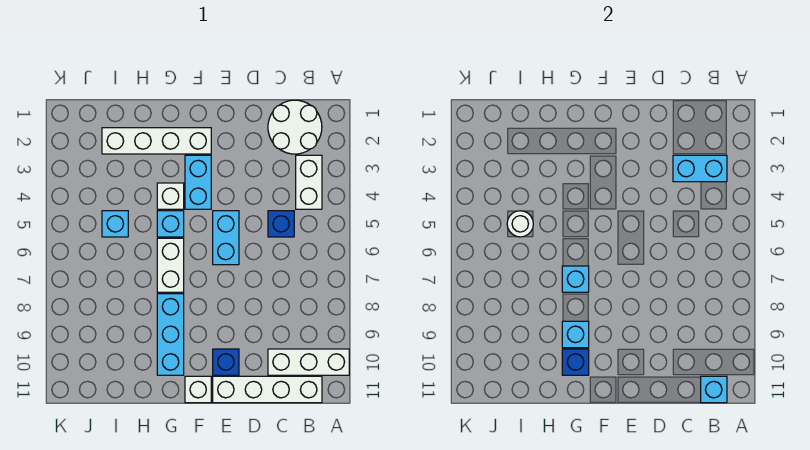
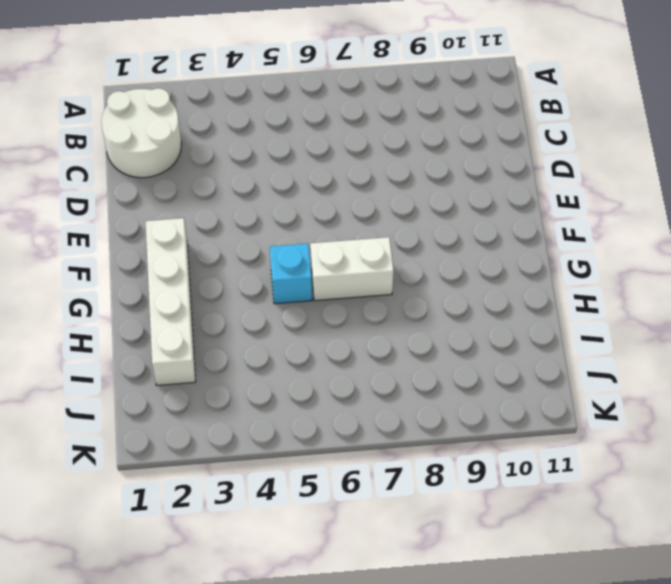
none -> white 1x3 brick [268,349,349,375]
none -> white 1x2 brick [296,155,322,209]
none -> white 1x4 brick [213,376,322,403]

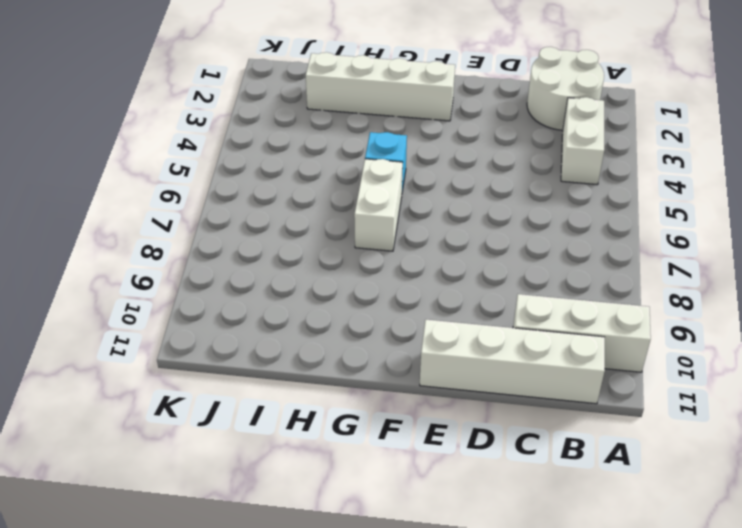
none -> blue 1x1 brick [268,211,294,237]
none -> cyan 1x2 brick [213,211,239,265]
none -> blue 1x1 brick [213,349,239,375]

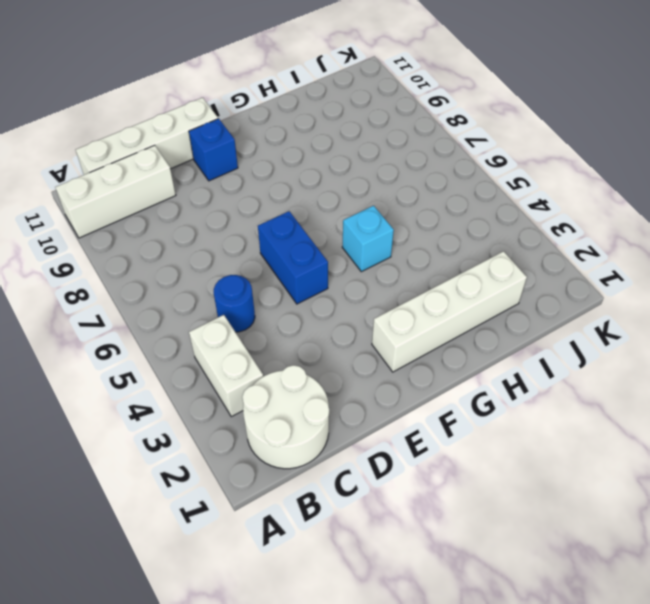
blue 1x1 round brick [214,275,255,332] -> blue 1x1 brick [268,211,294,237]
blue 1x2 brick [258,211,328,304] -> cyan 1x2 brick [213,211,239,265]
none -> cyan 1x2 brick [185,155,211,209]
none -> white 1x1 brick [185,376,211,403]
none -> white 1x1 brick [157,183,184,209]

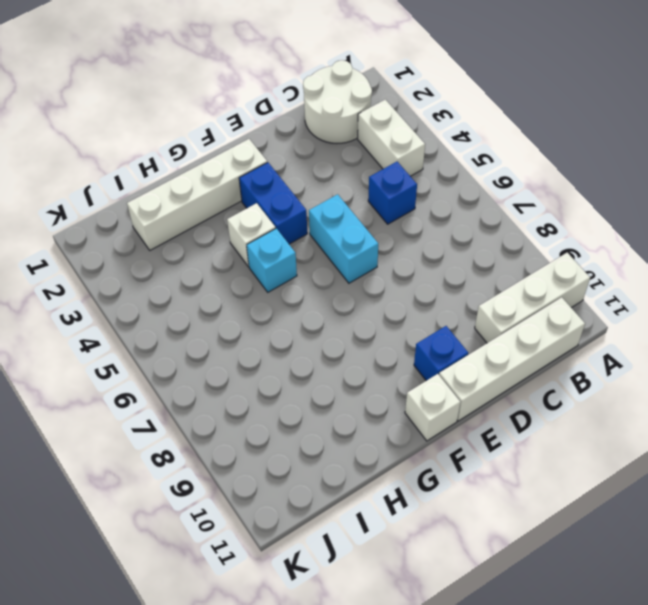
blue 1x2 brick [239,162,307,244] -> cyan 1x2 brick [185,155,211,209]
none -> white 1x2 brick [157,238,184,292]
none -> cyan 1x3 brick [157,294,184,375]
none -> cyan 1x1 brick [102,211,128,237]

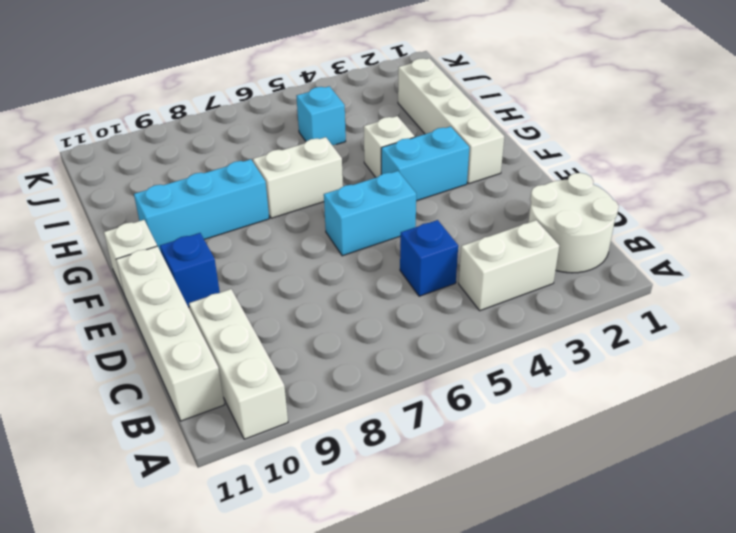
none -> cyan 1x1 brick [157,211,184,237]
none -> cyan 1x2 brick [673,155,727,182]
none -> cyan 1x1 brick [701,376,727,403]

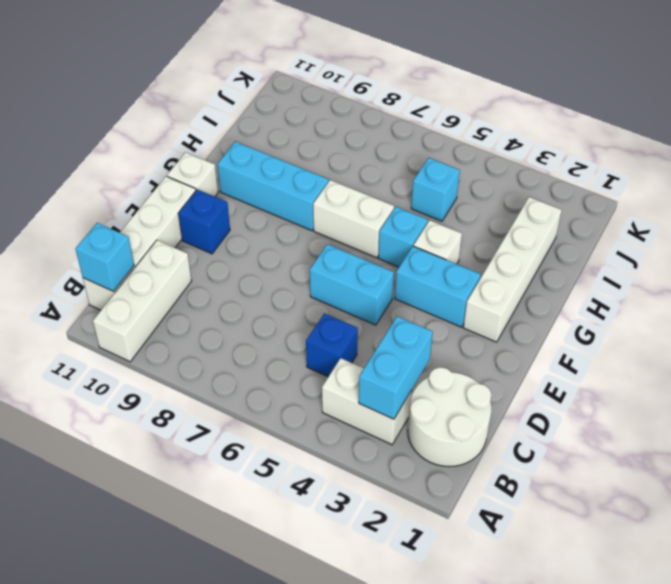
none -> cyan 1x1 brick [562,266,589,292]
none -> cyan 1x1 brick [562,321,589,348]
none -> blue 1x1 brick [562,349,589,375]

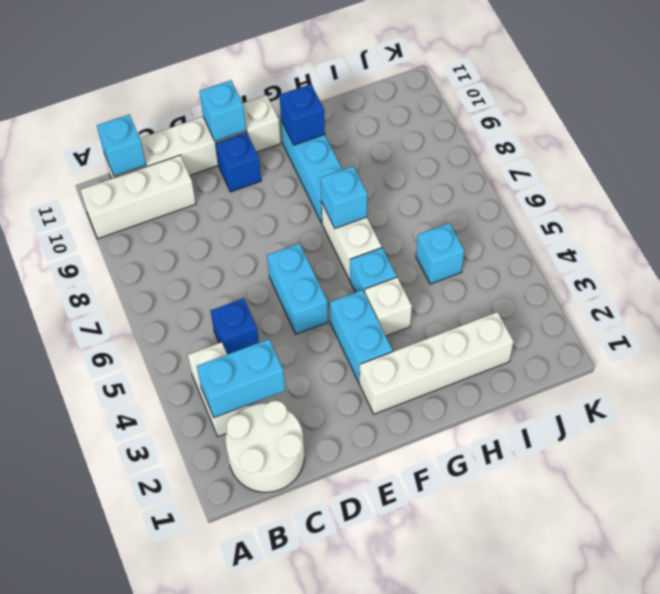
cyan 1x1 brick [199,80,246,141] -> cyan 1x1 brick moved to [562,321,589,348]
none -> white 1x1 round brick [507,211,533,237]

